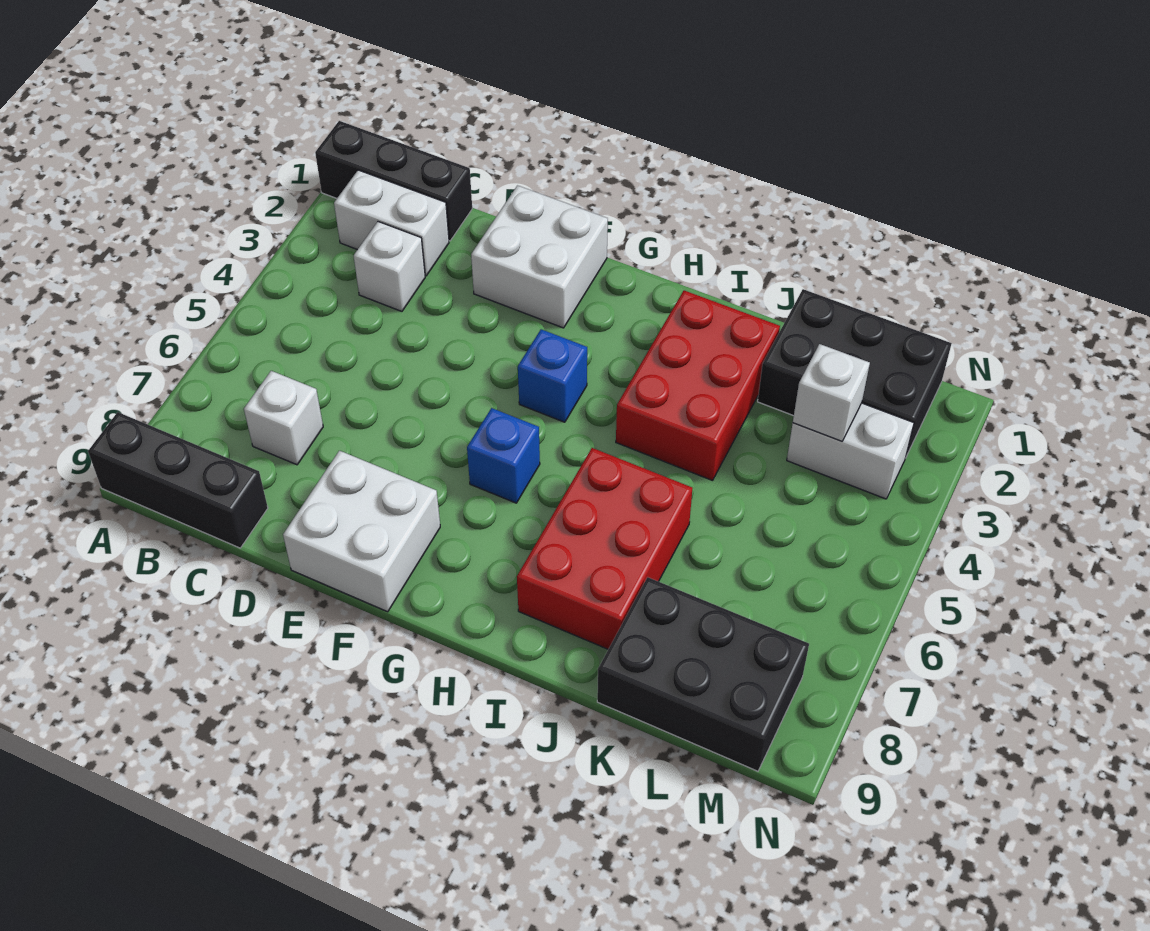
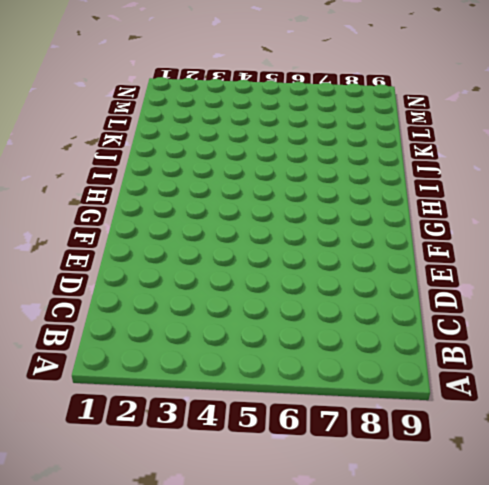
none -> black 1x3 brick [315,121,472,241]
none -> black 1x3 brick [88,412,268,548]
none -> white 1x2 brick [334,170,449,276]

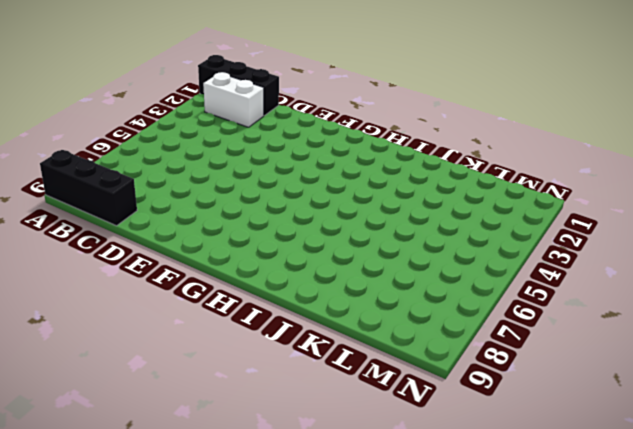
none -> white 1x1 brick [354,222,425,311]
none -> white 1x1 brick [244,371,323,465]
none -> white 2x2 brick [471,186,608,328]

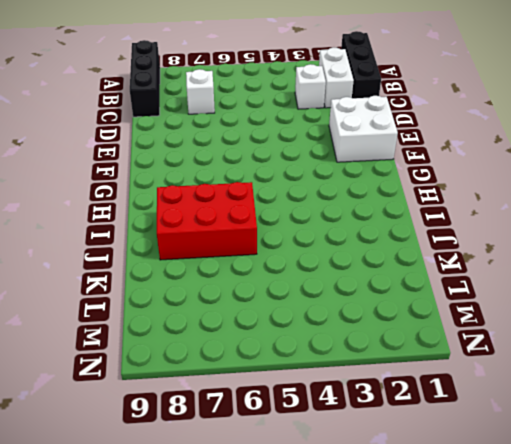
none -> white 2x2 brick [283,451,440,612]
none -> blue 1x1 brick [518,329,587,422]
none -> blue 1x1 brick [467,408,540,503]

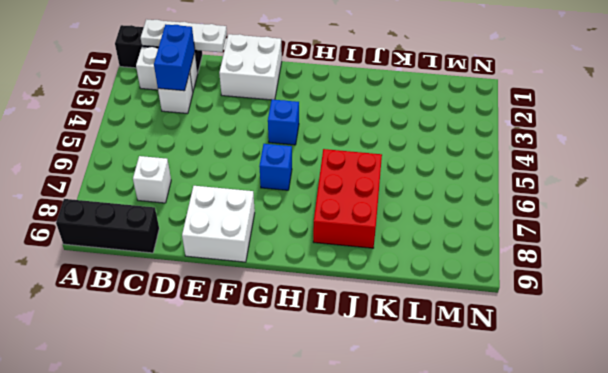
white 1x3 plate [141,19,227,52] -> none
blue 1x2 brick [154,24,195,91] -> none
none -> red 2x3 brick [616,290,780,481]
none -> black 2x3 brick [758,289,952,458]
none -> black 2x3 brick [597,577,809,771]

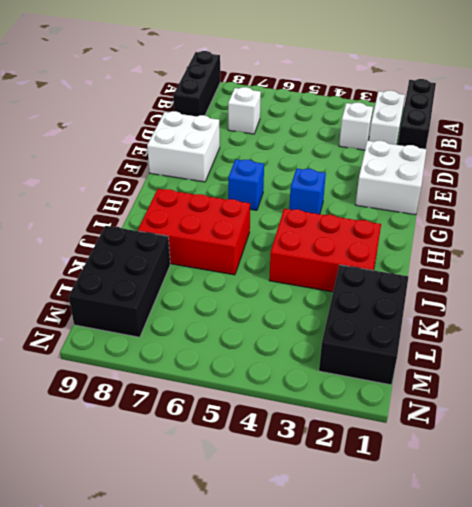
none -> white 1x2 brick [787,403,914,499]
none -> white 1x1 brick [793,344,870,441]

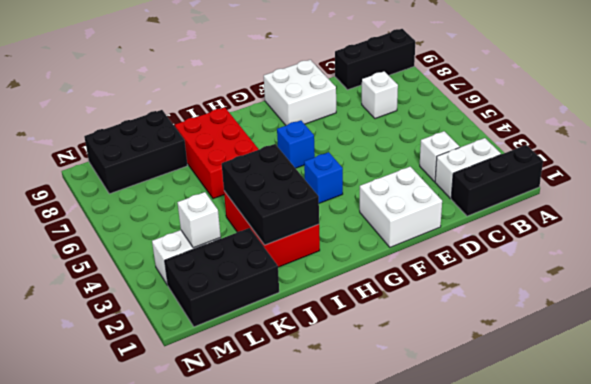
black 2x3 brick [222,144,319,245] -> none

